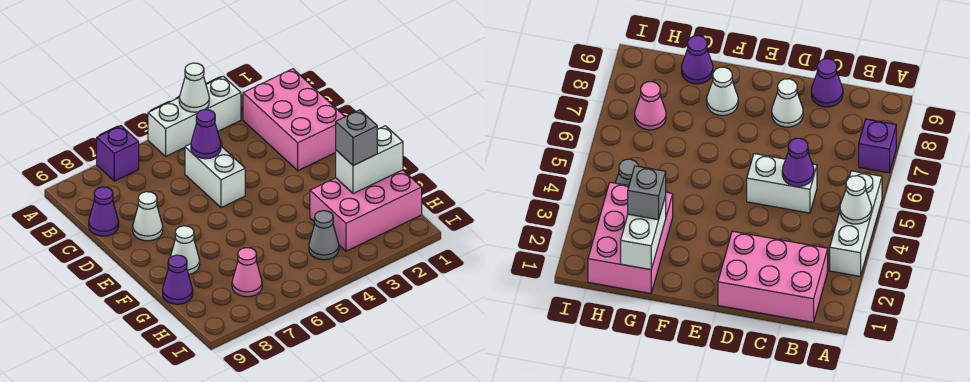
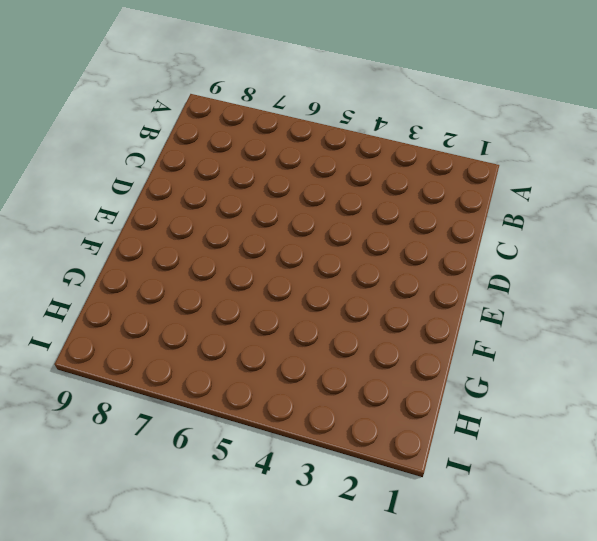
none -> white 1x3 brick [148,76,241,156]
none -> purple 1x1 brick [97,126,139,181]
none -> pink 2x3 brick [243,69,345,171]

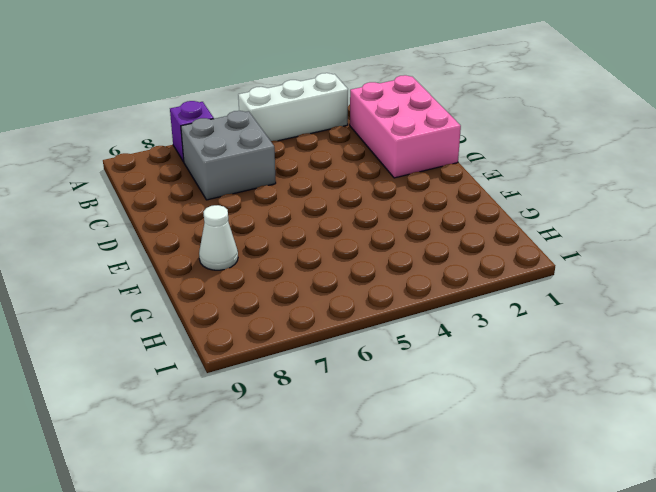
grey 2x2 brick [181,111,276,200] -> none
none -> white 1x2 brick [185,144,245,208]
none -> purple 1x1 cone [89,187,119,236]
none -> white 1x1 cone [133,192,163,241]

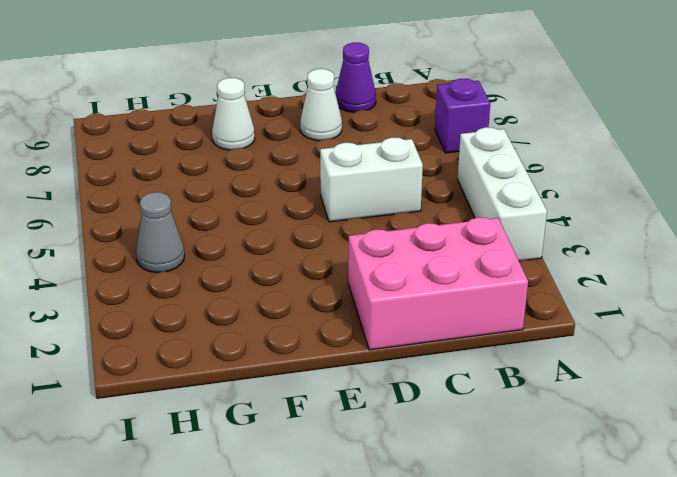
none -> pink 2x3 brick [310,170,422,251]
none -> purple 1x1 cone [163,255,193,304]
none -> pink 1x1 cone [232,248,262,297]

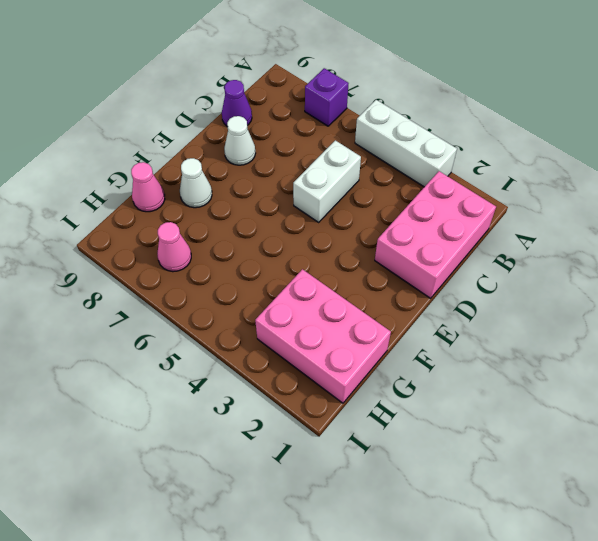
pink 1x1 cone [131,162,165,212] -> purple 1x1 cone [163,255,193,304]
none -> grey 1x1 cone [309,211,339,260]
none -> white 1x1 cone [179,63,209,112]
none -> purple 1x1 cone [191,110,221,159]

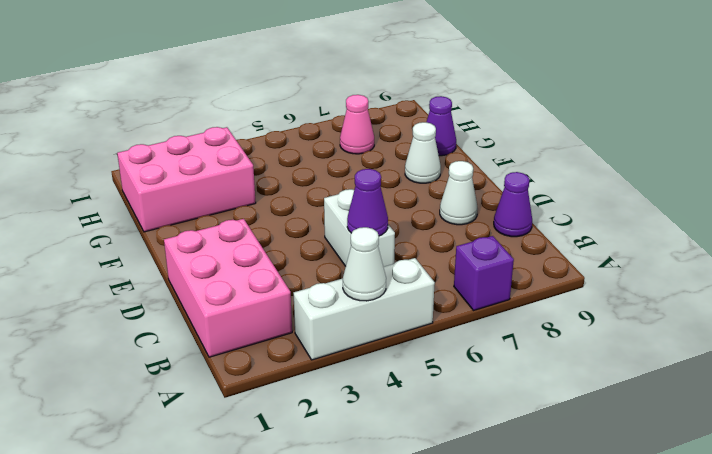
none -> grey 1x1 cone [309,211,339,260]
none -> white 1x2 brick [336,126,403,194]
none -> grey 1x1 brick [336,110,377,166]

